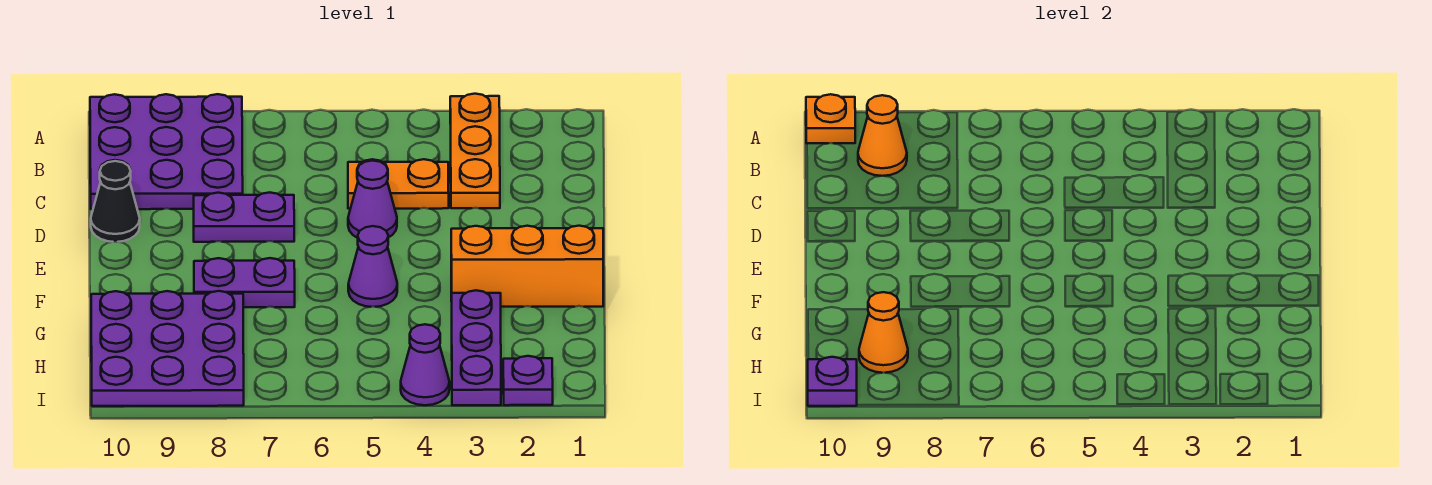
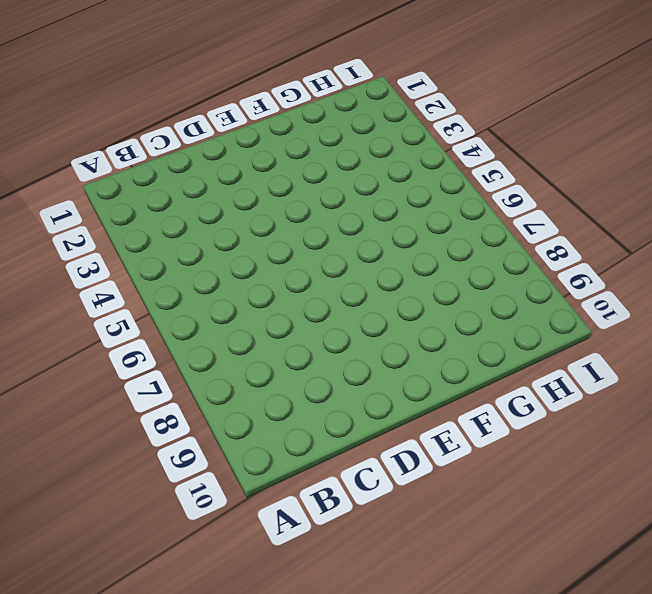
none -> orange 1x3 plate [450,94,500,208]
none -> purple 3x3 plate [90,94,243,209]
none -> orange 1x2 plate [348,159,449,209]

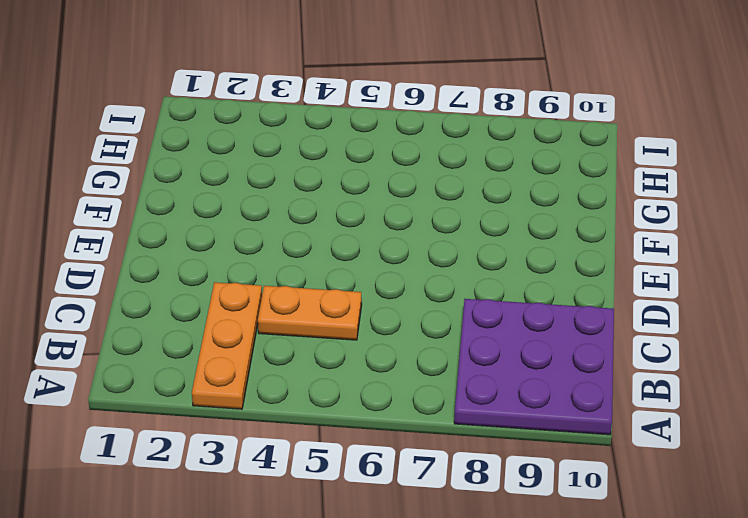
none -> purple 1x1 cone [348,161,397,238]
none -> purple 1x2 plate [194,192,294,242]
none -> black 1x1 cone [91,161,140,242]

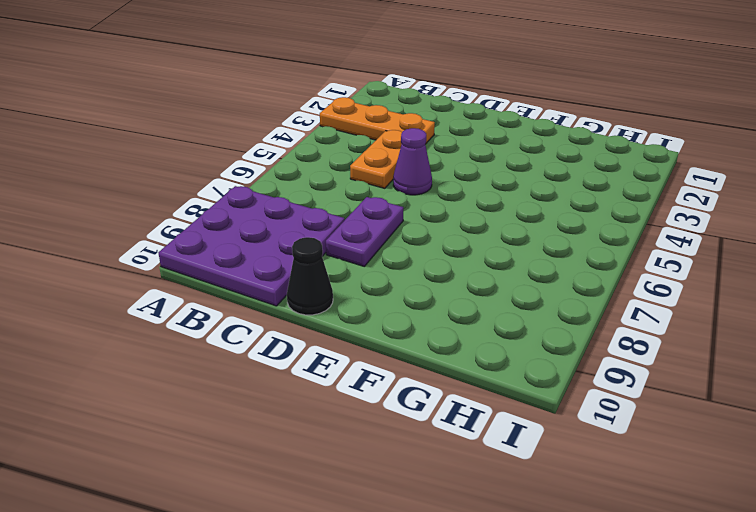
none -> orange 1x3 brick [451,226,603,307]
none -> purple 1x1 cone [348,226,397,307]
none -> purple 1x2 plate [194,258,295,307]

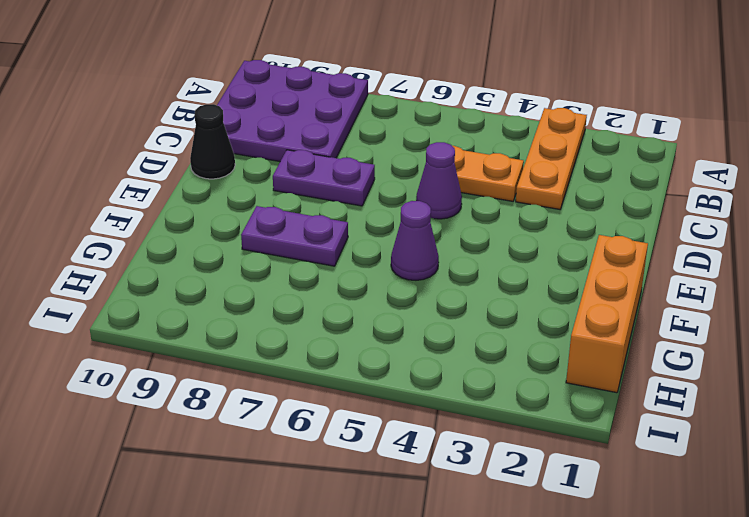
orange 1x3 brick [566,235,648,393] -> orange 1x3 brick turned to [451,226,603,307]
none -> purple 1x3 plate [452,290,501,405]
none -> purple 3x3 plate [91,291,244,406]
none -> purple 1x1 plate [503,356,553,405]

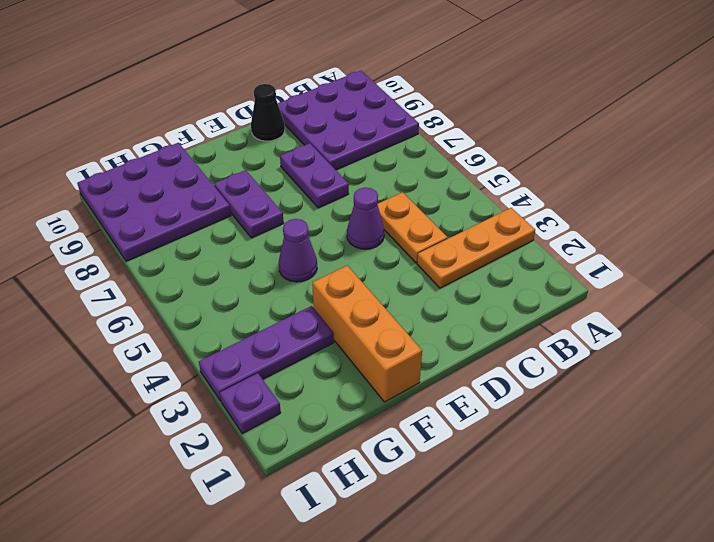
none -> purple 1x1 cone [401,324,450,405]
none -> orange 1x1 plate [806,94,855,143]
none -> orange 1x1 cone [858,95,907,176]

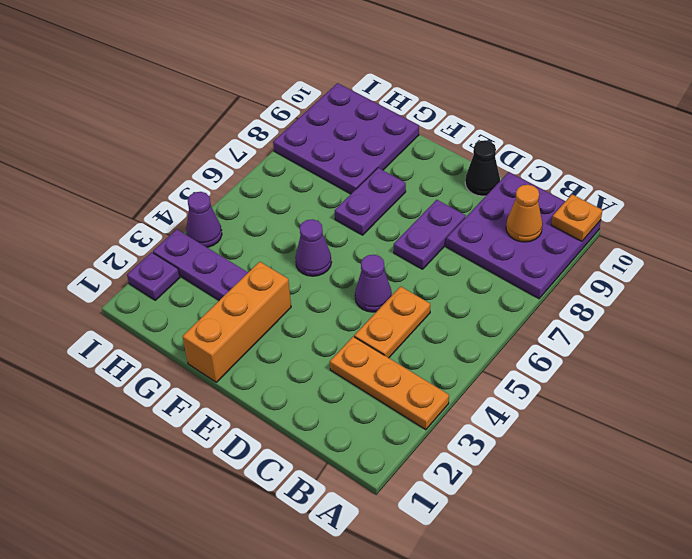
none -> orange 1x1 cone [859,292,908,373]
none -> purple 1x1 plate [808,357,857,406]

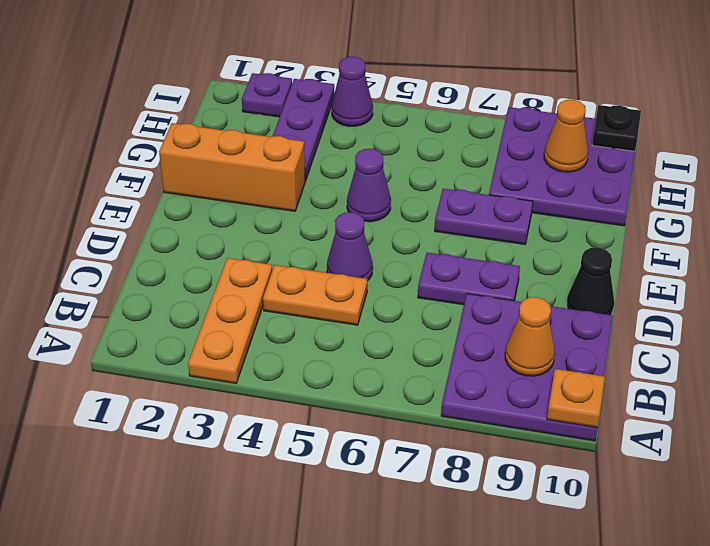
black 1x1 plate [592,105,641,151] -> purple 1x1 plate [808,357,857,406]

